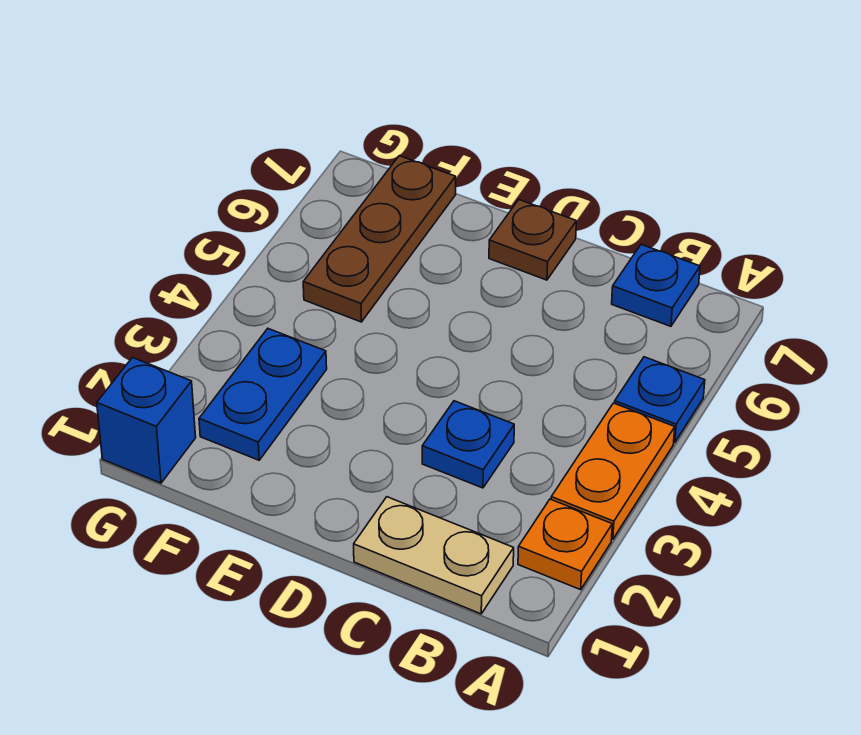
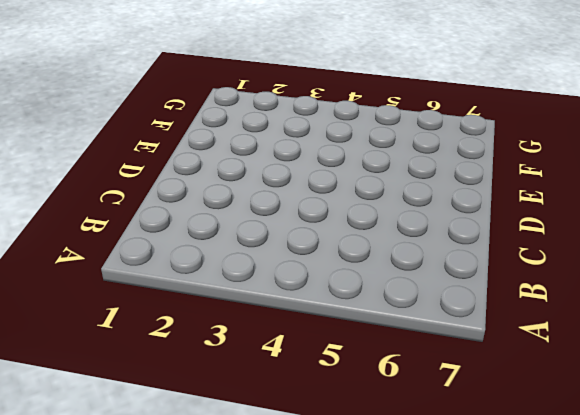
none -> orange 1x1 plate [518,499,612,590]
none -> orange 1x2 plate [551,403,675,539]

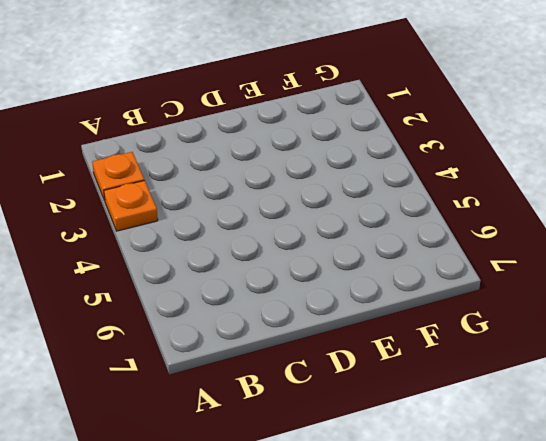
orange 1x1 plate [104,180,158,231] -> orange 1x2 plate [551,403,675,539]
none -> blue 1x1 plate [615,357,705,443]
none -> tan 1x2 plate [354,497,514,614]

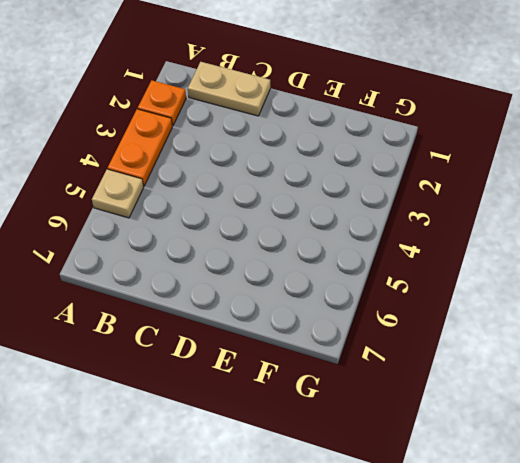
tan 1x1 plate [92,169,144,218] -> blue 1x1 plate [615,357,705,443]
none -> blue 1x1 plate [612,244,700,326]
none -> blue 1x1 plate [422,401,514,488]

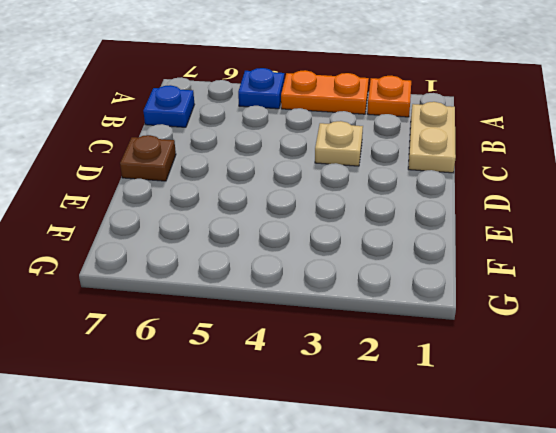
tan 1x1 plate [315,121,363,166] -> blue 1x1 plate [422,401,514,488]
none -> blue 1x2 plate [199,329,327,460]
none -> brown 1x3 plate [303,156,456,322]

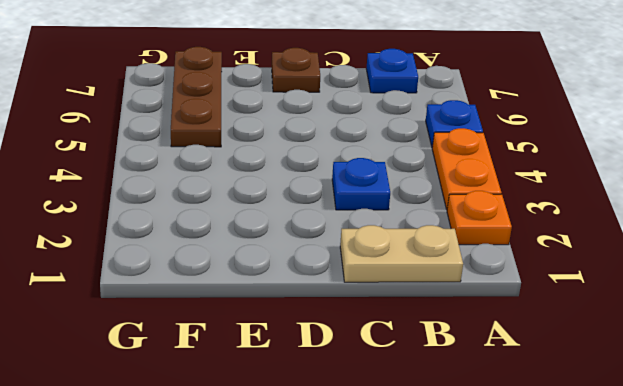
none -> blue 1x2 plate [199,329,327,460]
none -> blue 1x1 brick [97,358,196,483]

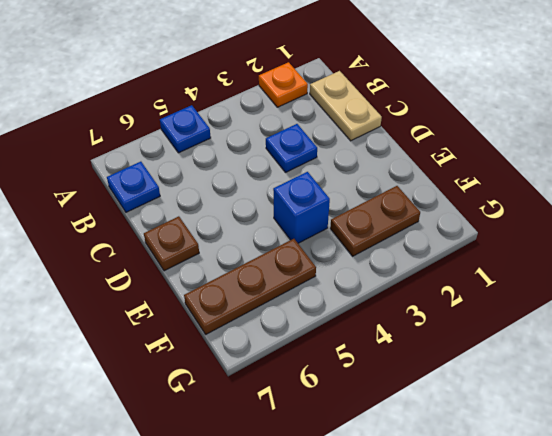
blue 1x1 brick [273,172,330,243] -> blue 1x1 brick moved to [97,358,196,483]
brown 1x2 plate [330,186,420,256] -> blue 1x2 plate [199,329,327,460]
none -> orange 1x2 plate [551,403,675,539]

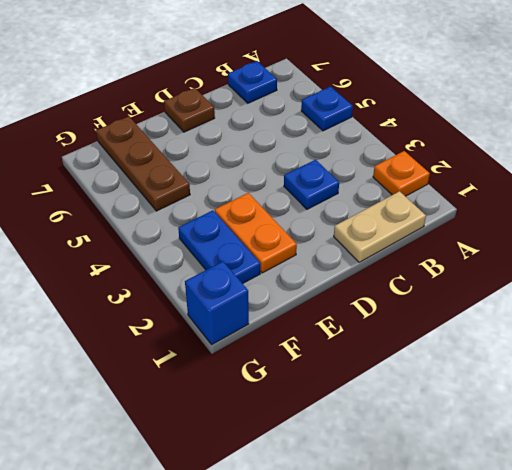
orange 1x2 plate [215,193,297,273] -> orange 1x2 plate moved to [551,403,675,539]

